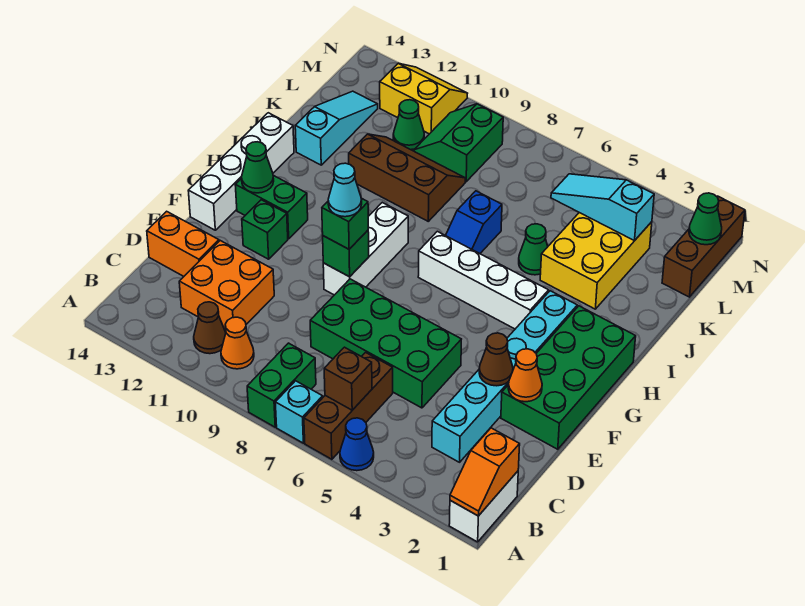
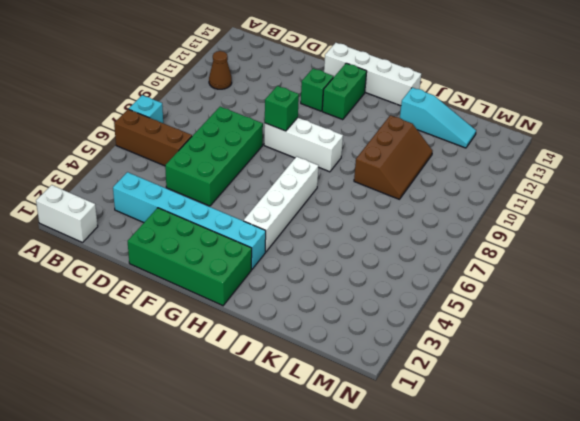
none -> blue 1x1 cone [340,418,374,471]
none -> green 1x2 brick [247,343,316,427]
none -> orange 1x1 cone [221,317,254,369]
none -> orange 2x2 brick [179,241,274,332]

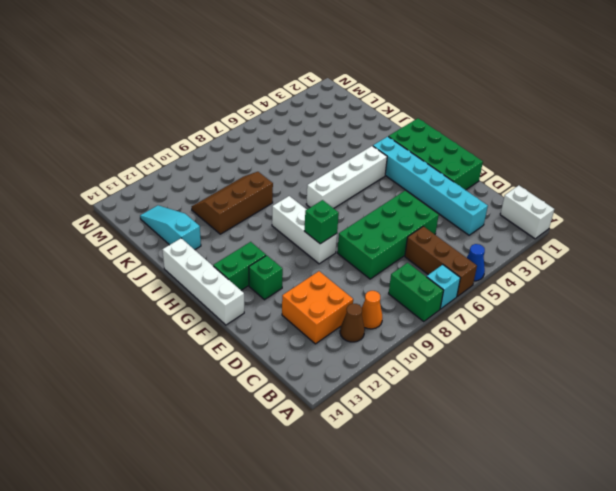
none -> orange 1x2 brick [147,211,219,276]
none -> blue 1x2 slope [446,191,502,254]
none -> yellow 2x3 brick [540,213,652,309]
none -> green 1x1 cone [519,224,548,275]

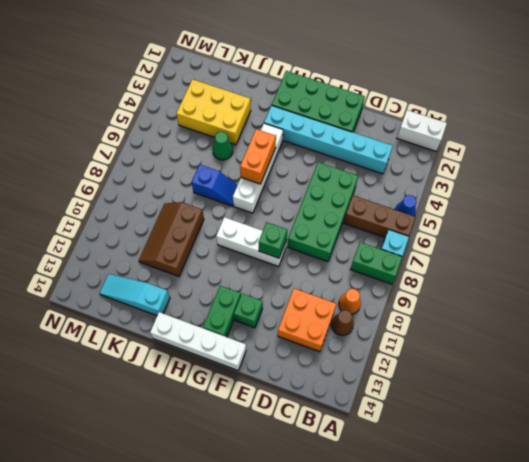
orange 1x2 brick [240,129,276,184] -> orange 1x2 brick moved to [147,211,219,276]
none -> brown 1x3 brick [662,196,745,297]
none -> green 2x2 slope [414,104,503,182]
none -> green 1x1 cone [393,100,424,150]
none -> yellow 2x2 slope [380,63,468,134]

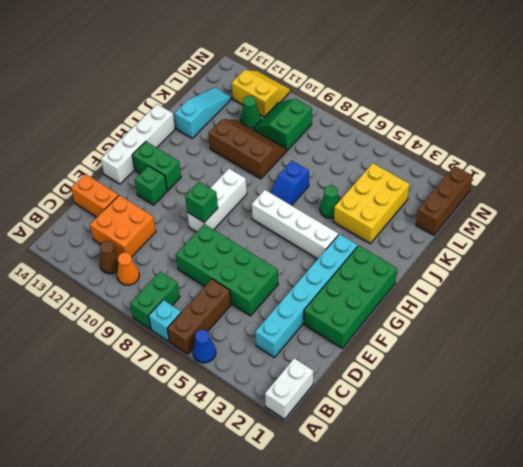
none -> orange 1x2 slope [450,428,520,516]
none -> brown 1x1 brick [324,347,372,410]
none -> orange 1x1 cone [508,349,542,402]
none -> brown 1x1 cone [479,333,513,386]

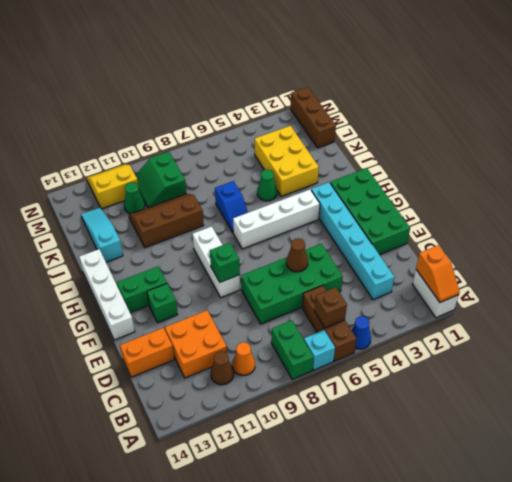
brown 1x1 cone [286,238,308,272] -> brown 1x1 cone moved to [479,333,513,386]
none -> orange 1x1 cone [508,349,542,402]
none -> green 1x1 cone [242,142,274,193]
none -> cyan 1x3 slope [551,174,654,241]
none -> green 1x1 cone [689,193,722,245]

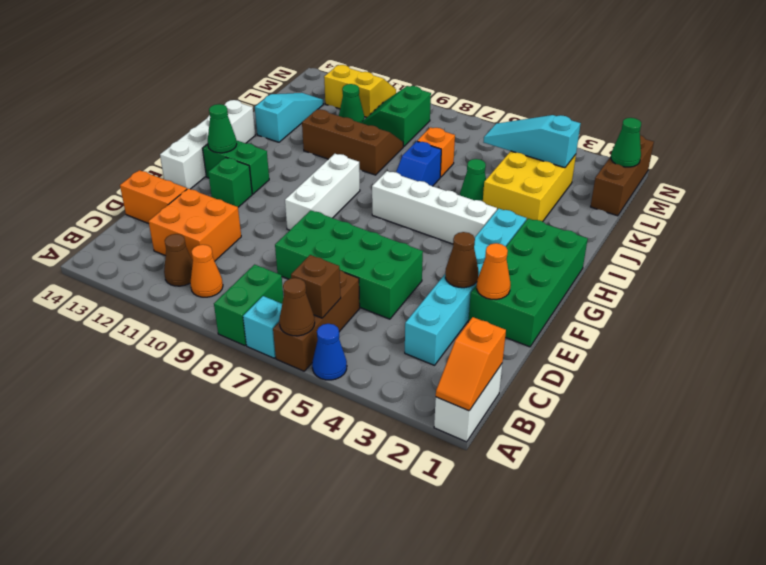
brown 1x1 cone [279,278,315,336] -> none
orange 1x1 brick [417,127,455,177] -> none
none -> green 1x1 brick [323,230,369,277]
none -> green 1x1 brick [322,198,368,249]
none -> cyan 1x1 cone [328,163,362,217]

